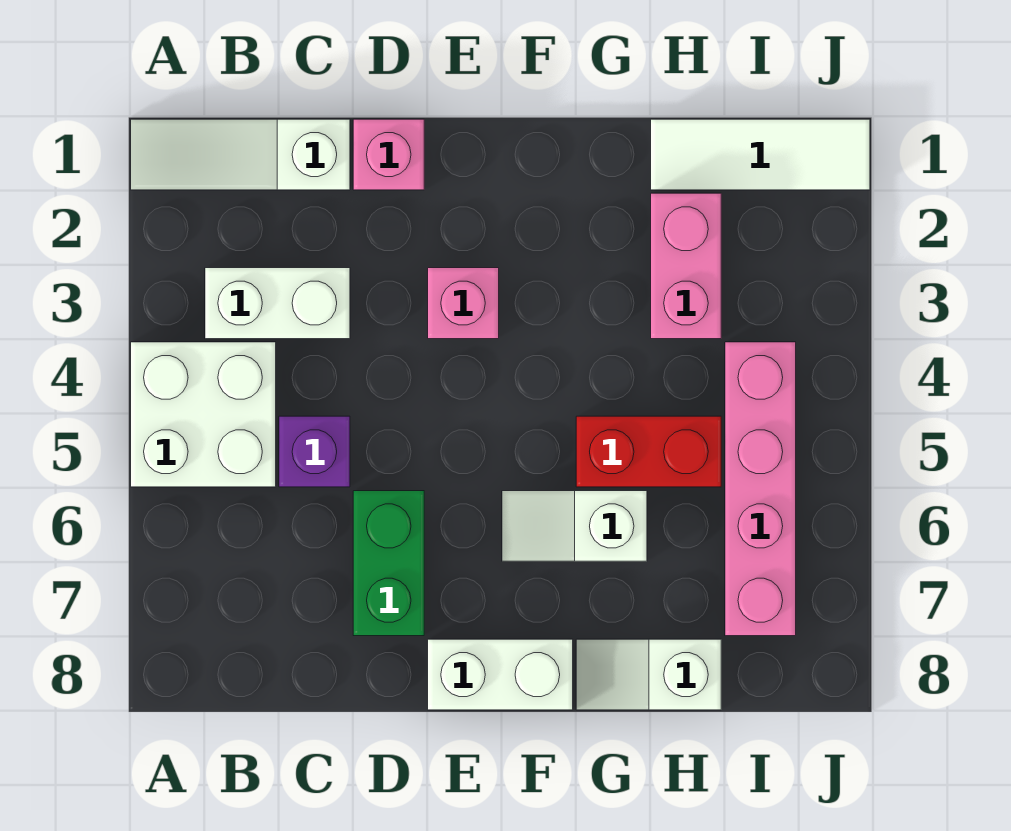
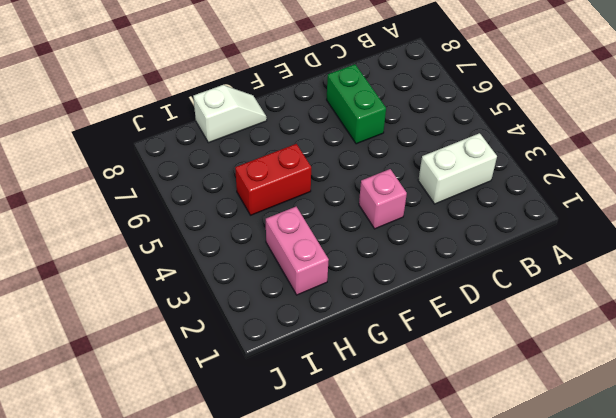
none -> white 1x3 slope [131,119,350,190]
none -> white 2x2 brick [131,342,276,487]
none -> purple 1x1 brick [279,416,350,487]

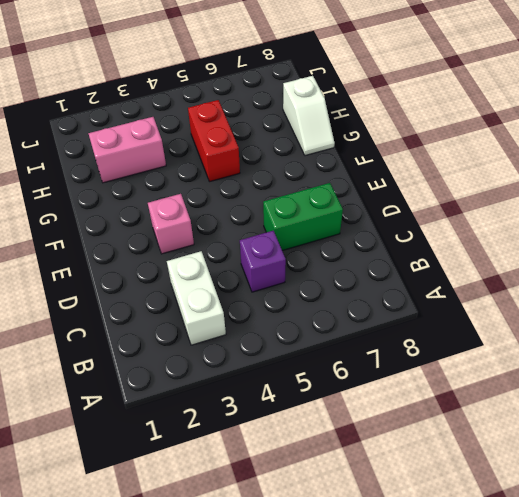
none -> white 1x3 slope [131,119,350,190]
none -> white 2x2 brick [131,342,276,487]
none -> pink 1x1 brick [353,119,424,190]

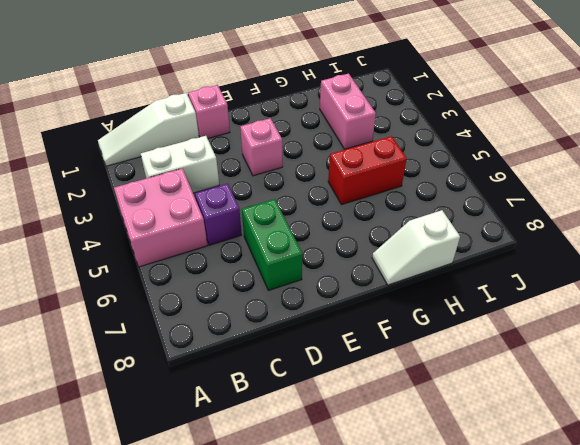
pink 2x2 brick [114,168,207,267] -> white 2x2 brick [131,342,276,487]
none -> white 1x2 brick [428,639,573,710]
none -> white 1x2 slope [502,491,647,561]
none -> white 1x3 tile [651,119,870,190]

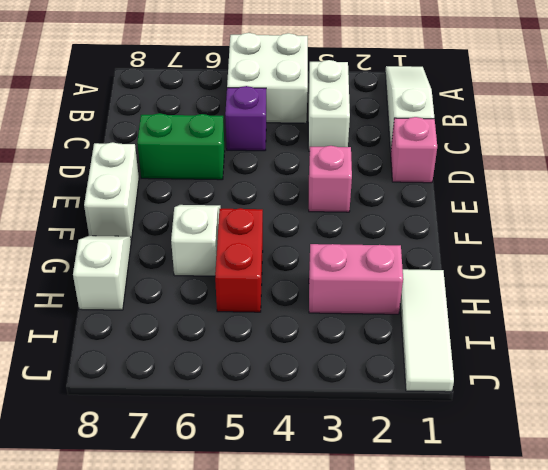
none -> pink 1x4 brick [725,342,796,636]

